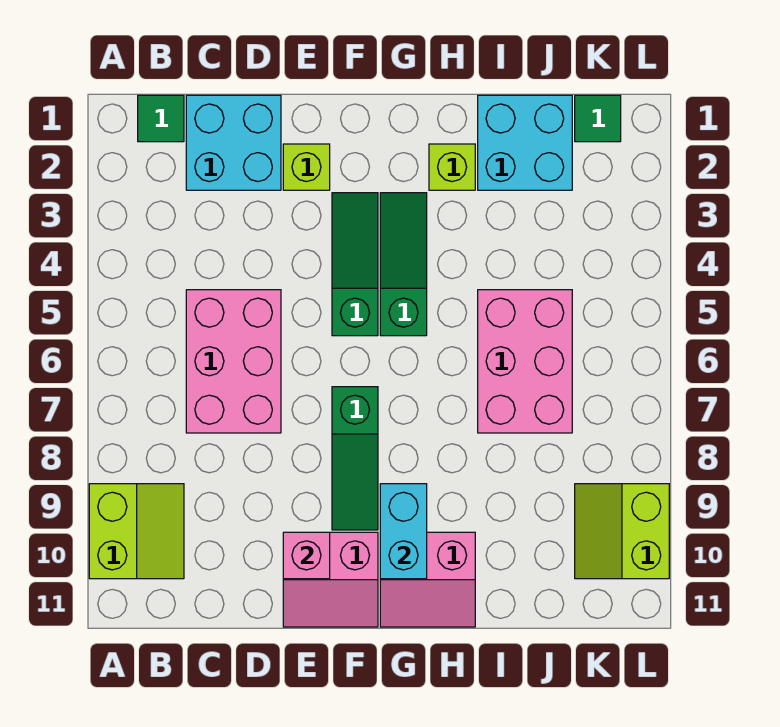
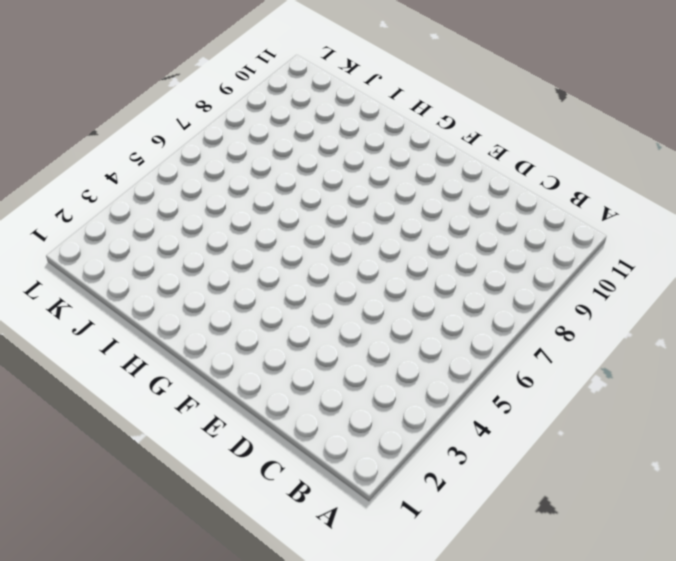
none -> lime 2x2 slope [89,484,184,579]
none -> green 1x1 tile [138,95,184,142]
none -> cyan 2x2 brick [186,95,281,190]

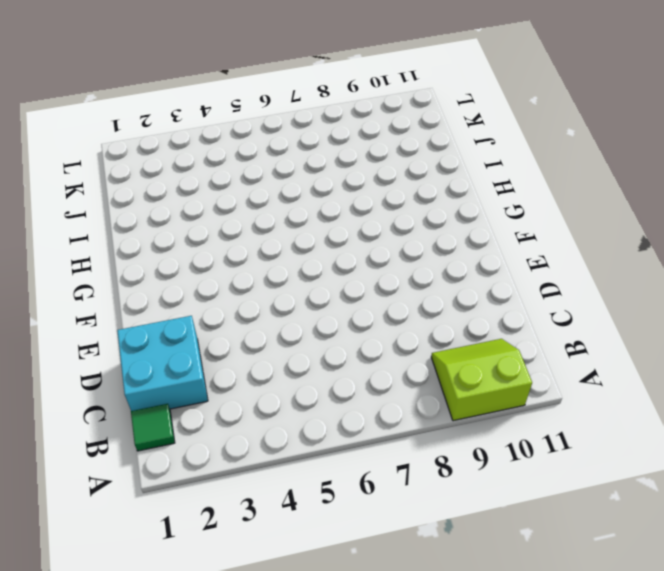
none -> pink 2x3 brick [186,290,281,433]
none -> lime 1x1 brick [283,144,330,190]
none -> pink 2x2 slope [283,532,378,627]

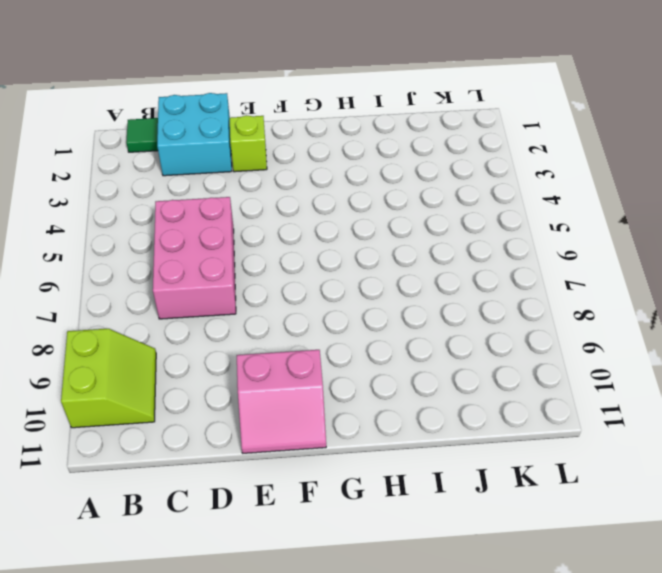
none -> green 1x3 slope [332,193,378,336]
none -> green 1x3 slope [332,387,378,530]
none -> green 1x3 slope [380,193,427,336]

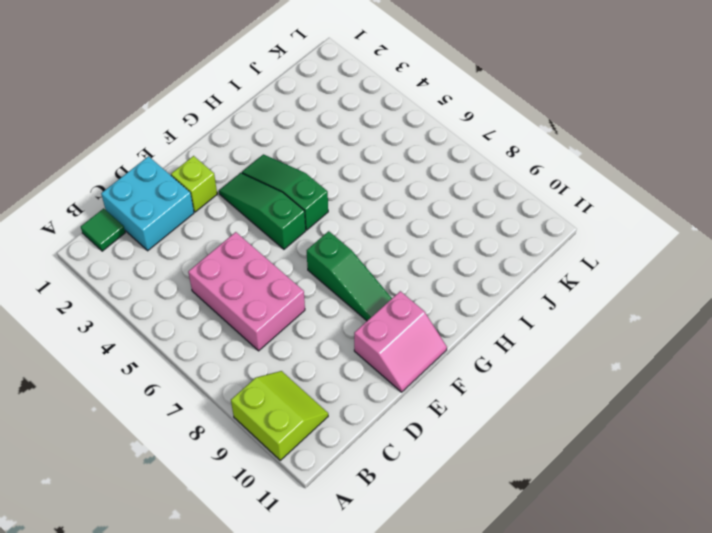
none -> pink 2x2 slope [380,532,475,627]
none -> lime 1x1 brick [429,144,475,190]
none -> cyan 2x2 brick [478,95,572,190]

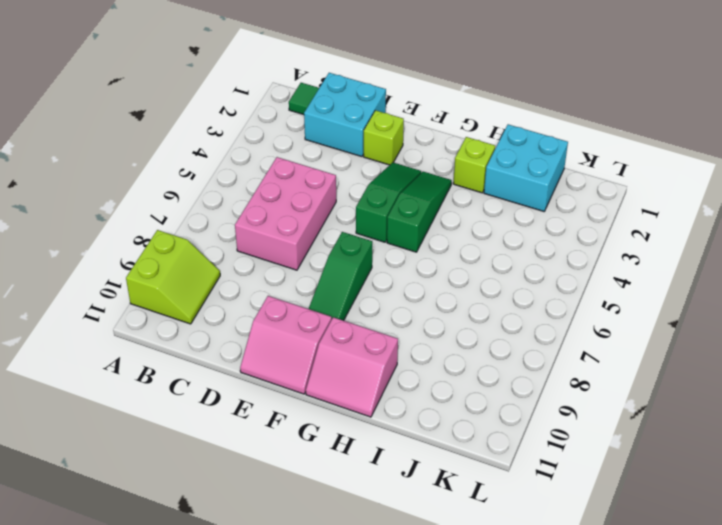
none -> pink 2x3 brick [478,290,572,433]
none -> green 1x1 tile [575,95,621,142]
none -> lime 2x2 slope [575,484,669,579]

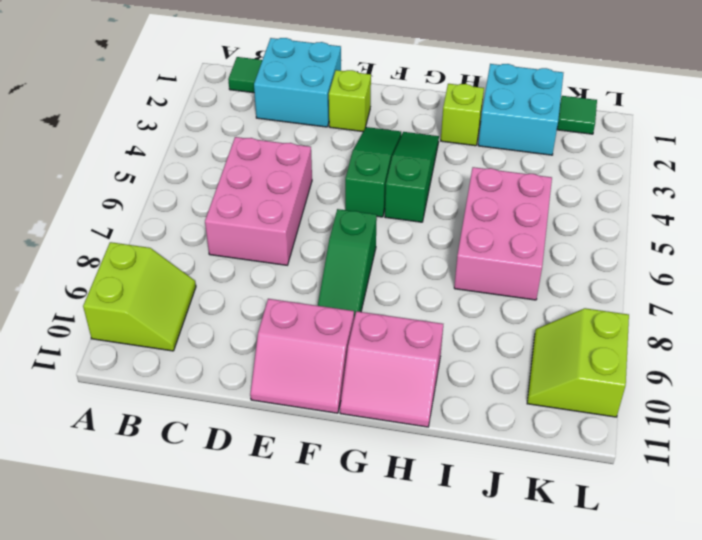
none -> pink 1x1 brick [283,532,330,579]
none -> cyan 1x2 brick [380,484,427,579]

